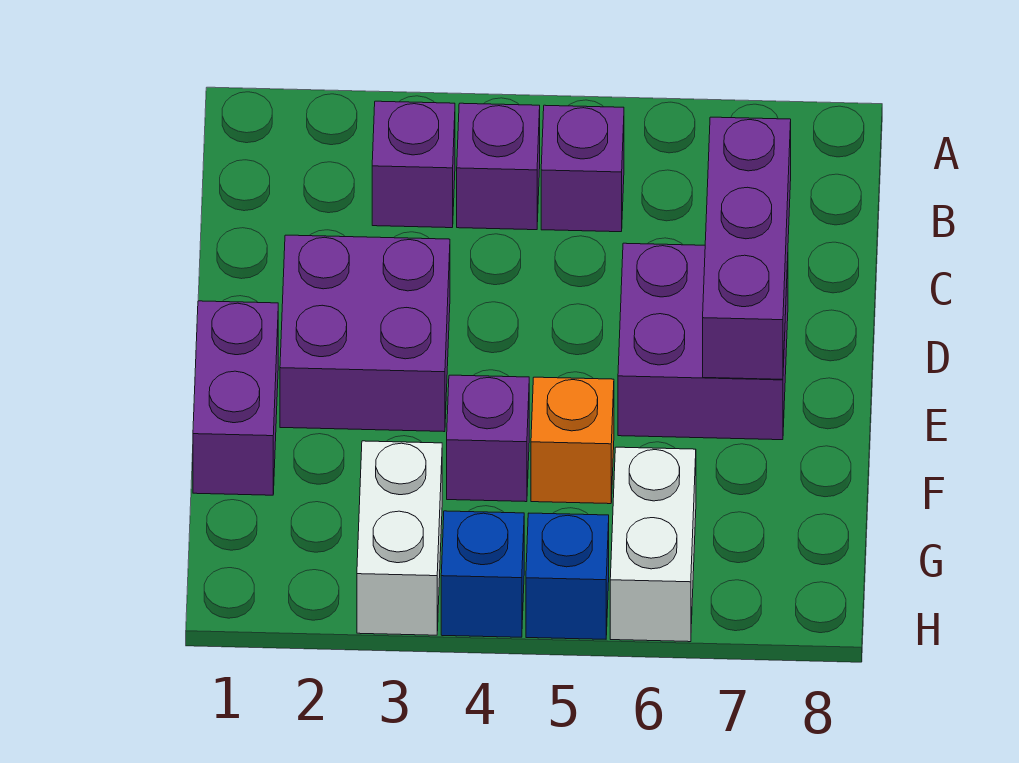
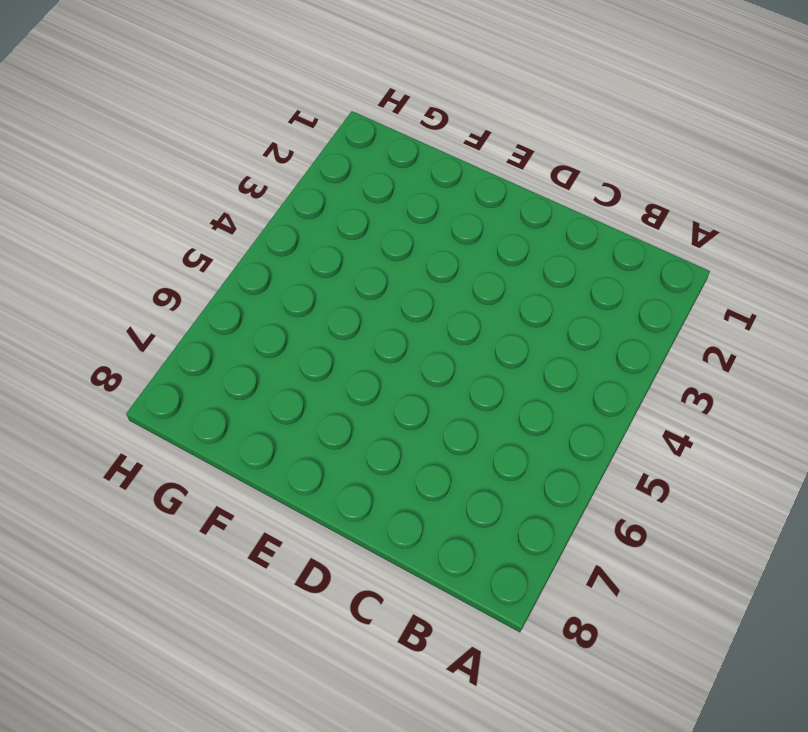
none -> purple 1x1 brick [372,101,455,228]
none -> purple 1x1 brick [457,103,540,230]
none -> purple 1x1 brick [541,105,624,232]

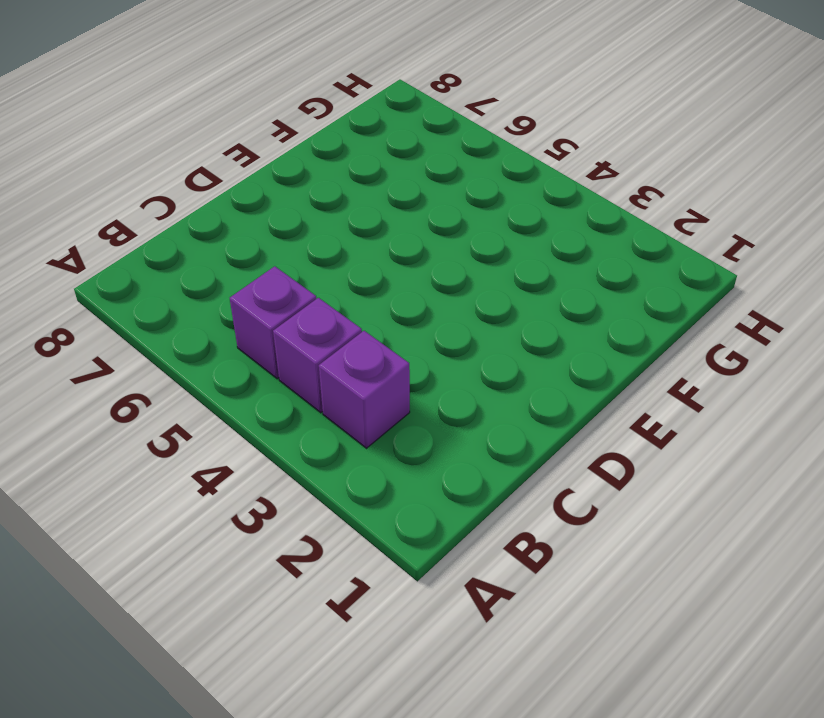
none -> purple 2x2 brick [280,235,450,432]
none -> purple 2x2 brick [618,243,788,440]
none -> purple 1x2 brick [193,301,278,495]

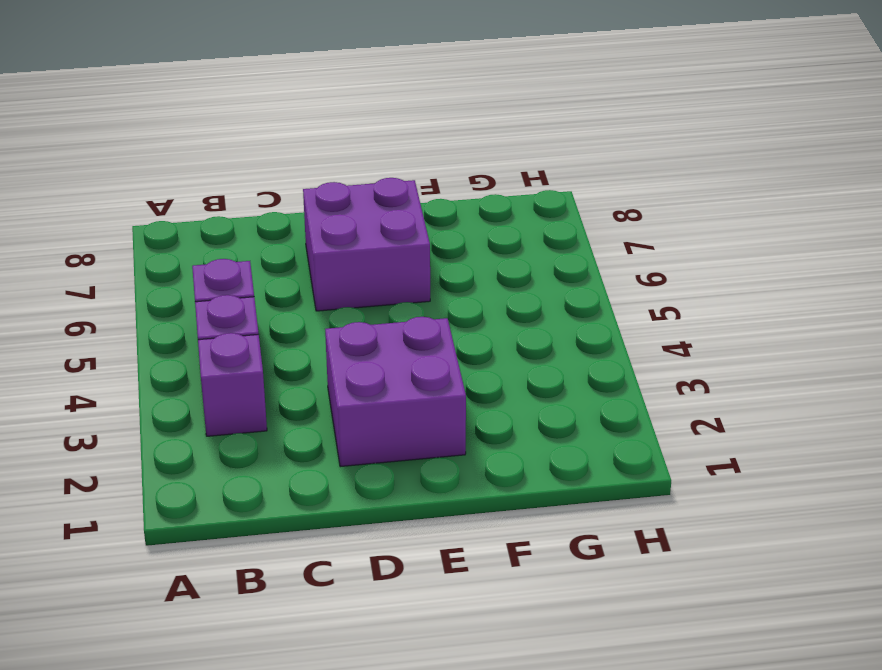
none -> purple 1x2 brick [193,301,278,495]
none -> purple 1x1 brick [447,375,529,502]
none -> orange 1x1 brick [531,377,614,504]

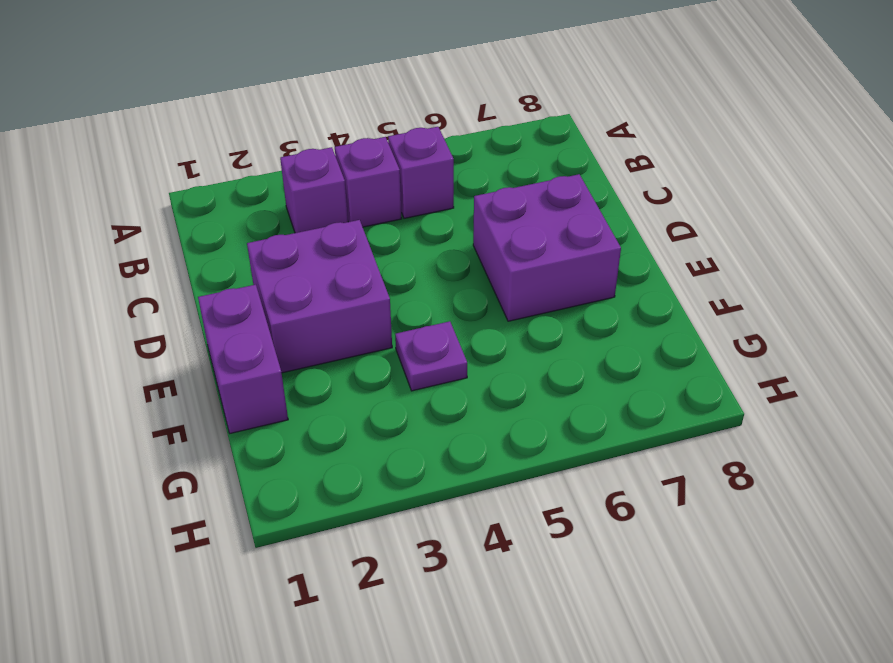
purple 1x1 plate [395,321,467,391] -> purple 1x1 brick [447,375,529,502]
none -> orange 1x1 brick [531,377,614,504]
none -> white 1x2 brick [357,441,442,635]
none -> white 1x2 brick [610,447,696,642]

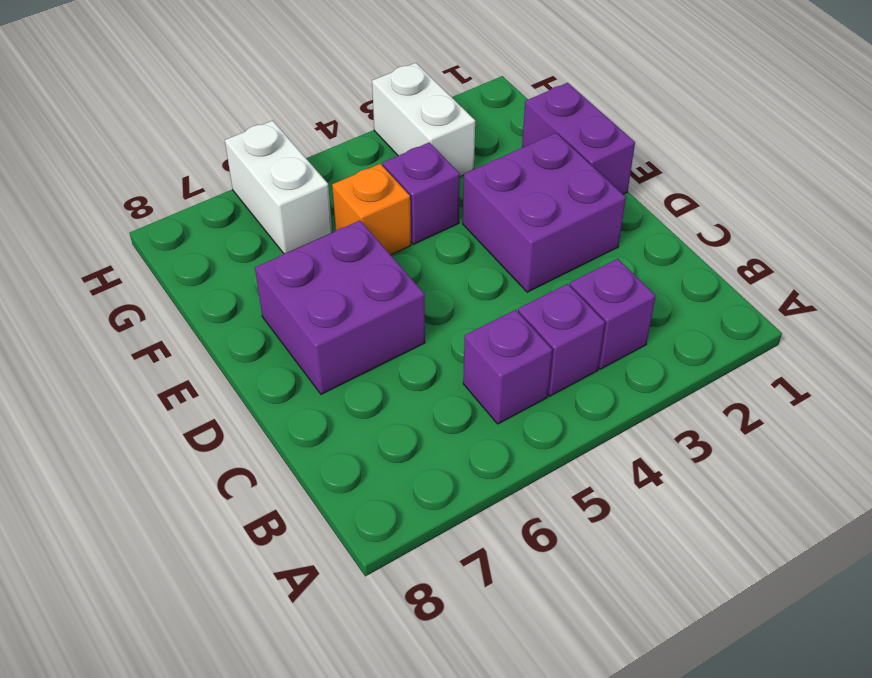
none -> blue 1x1 brick [441,511,524,637]
none -> blue 1x1 brick [526,513,609,639]
none -> purple 1x3 brick [703,117,791,379]

